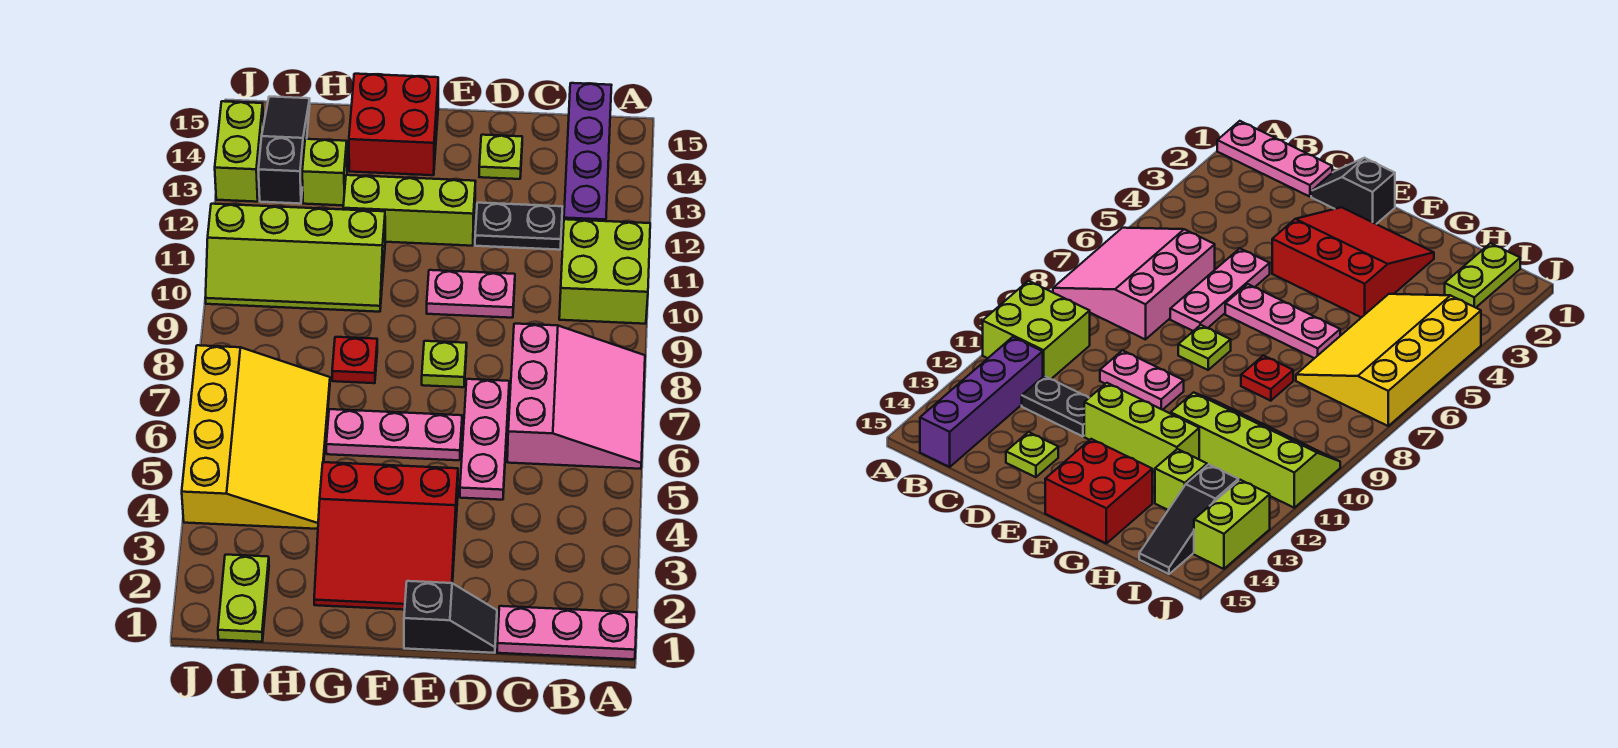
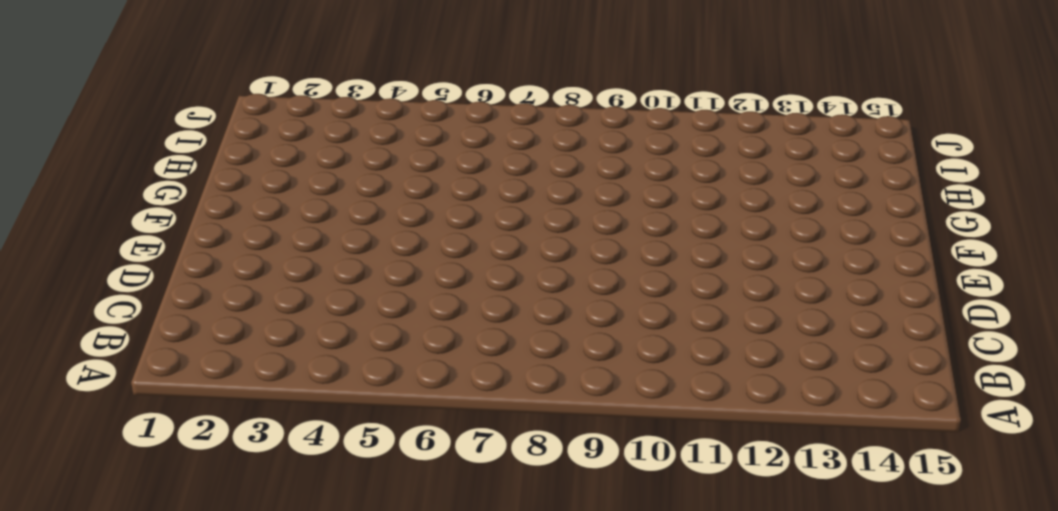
none -> pink 1x3 plate [497,606,637,659]
none -> pink 3x3 slope [507,324,645,469]
none -> lime 2x2 brick [559,219,650,324]

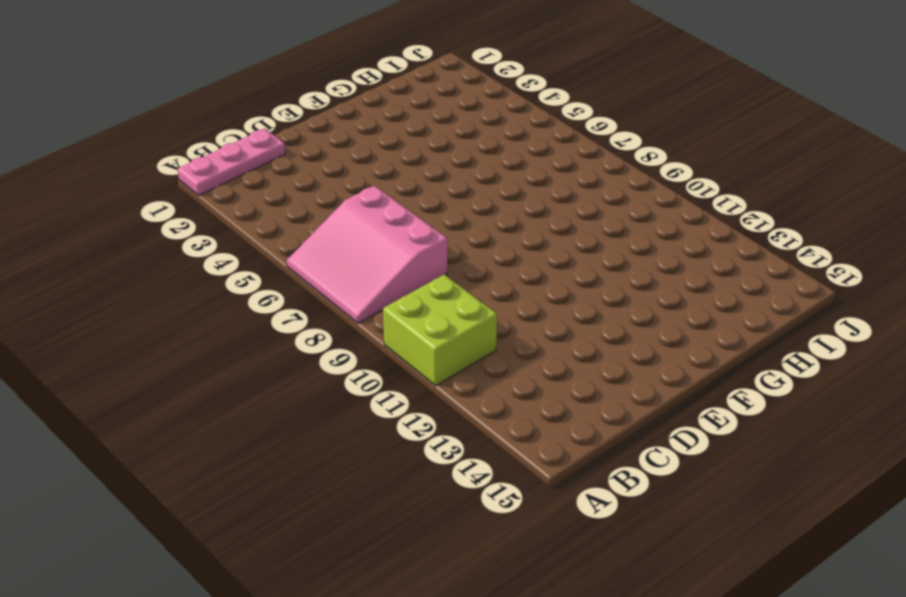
none -> purple 1x4 brick [564,83,612,221]
none -> black 1x2 plate [475,203,562,250]
none -> black 1x2 slope [404,581,497,653]

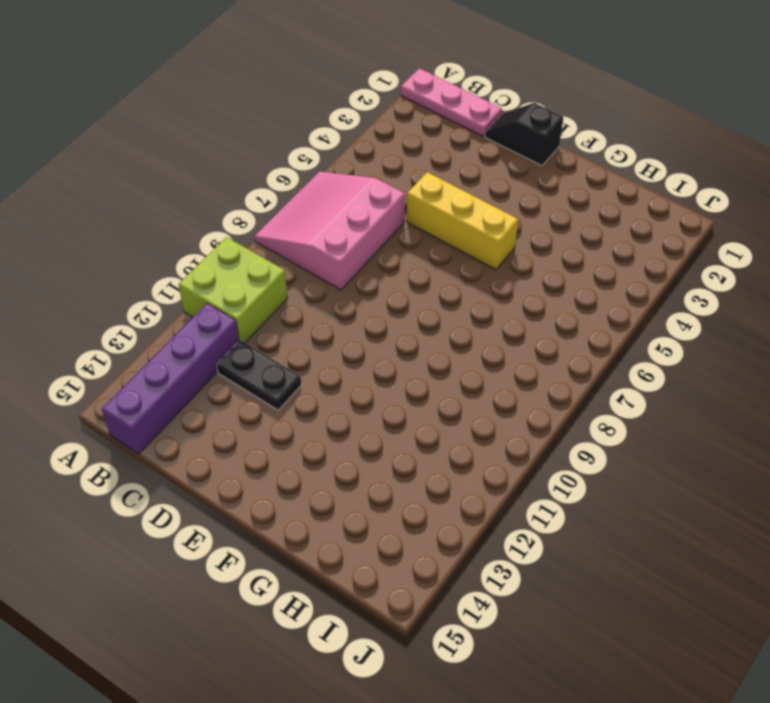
yellow 1x3 brick [407,172,518,269] -> pink 1x3 plate [460,379,509,500]
none -> pink 1x2 plate [427,270,515,318]
none -> lime 1x1 plate [479,135,522,179]
none -> red 3x3 slope [314,462,458,610]

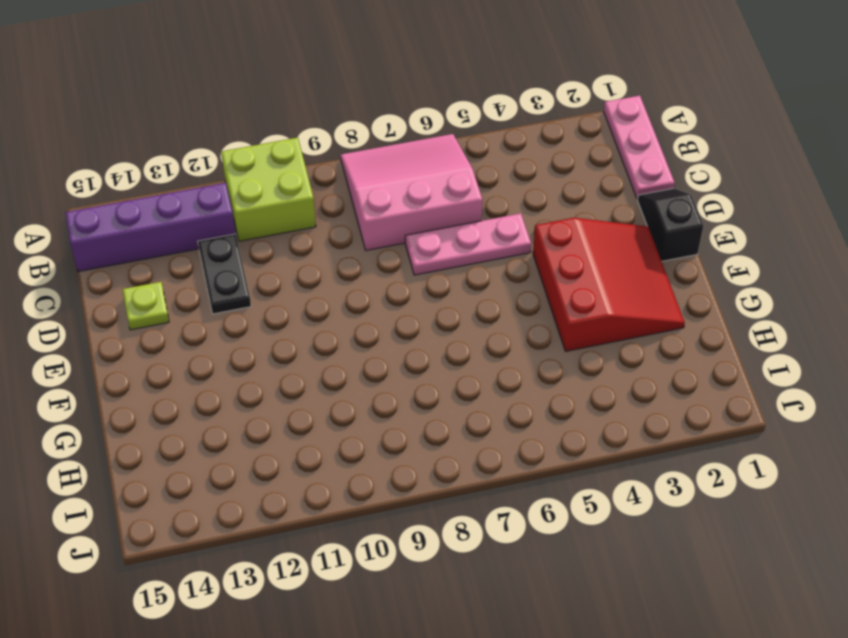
none -> pink 1x2 plate [427,270,515,318]
none -> pink 1x3 plate [326,409,462,460]
none -> lime 1x1 plate [422,341,467,387]

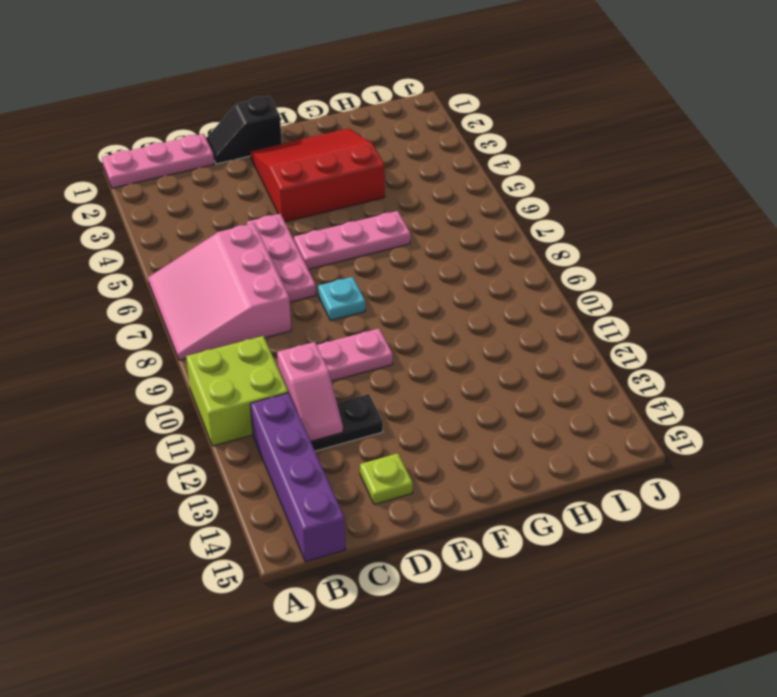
pink 1x2 slope [277,342,343,441] -> none
cyan 1x1 plate [318,277,365,321] -> lime 1x1 plate [422,341,467,387]
none -> lime 1x3 brick [343,175,476,246]
none -> red 2x2 brick [349,74,438,175]
none -> red 1x1 plate [332,337,377,383]

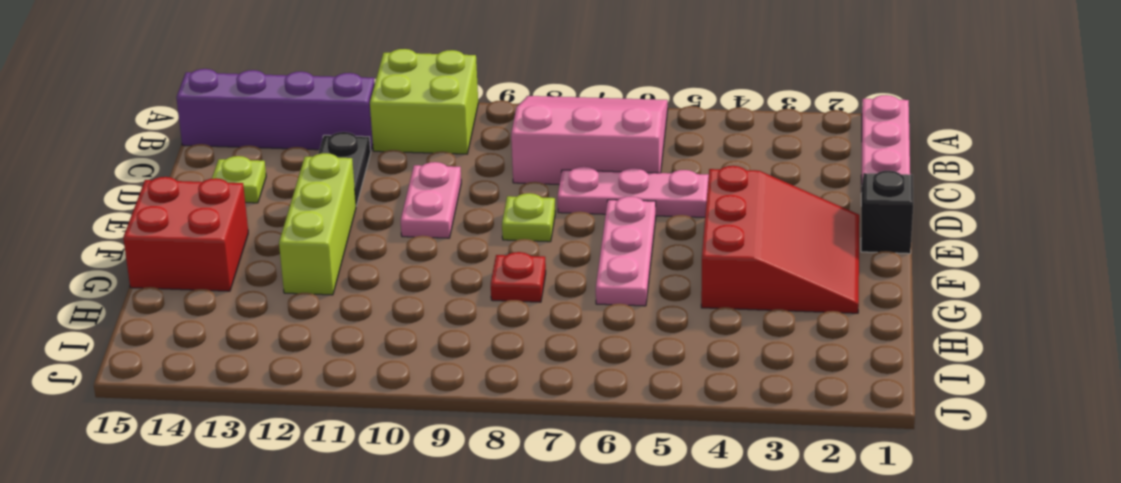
none -> lime 2x4 slope [205,204,385,312]
none -> yellow 3x4 slope [182,345,330,529]
none -> lime 1x1 brick [302,139,347,205]

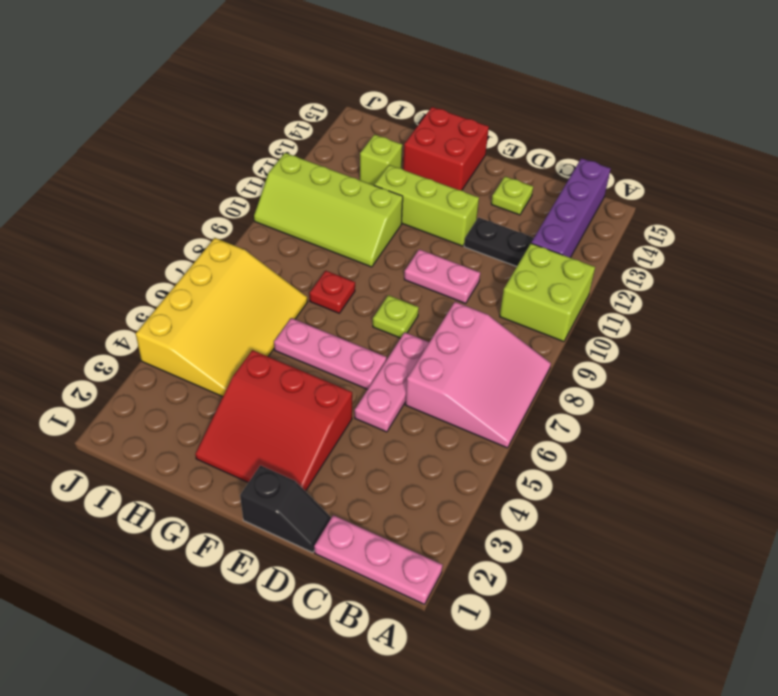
none -> lime 1x2 plate [218,555,269,642]
none -> black 1x3 slope [258,97,310,204]
none -> lime 1x2 brick [215,101,264,202]

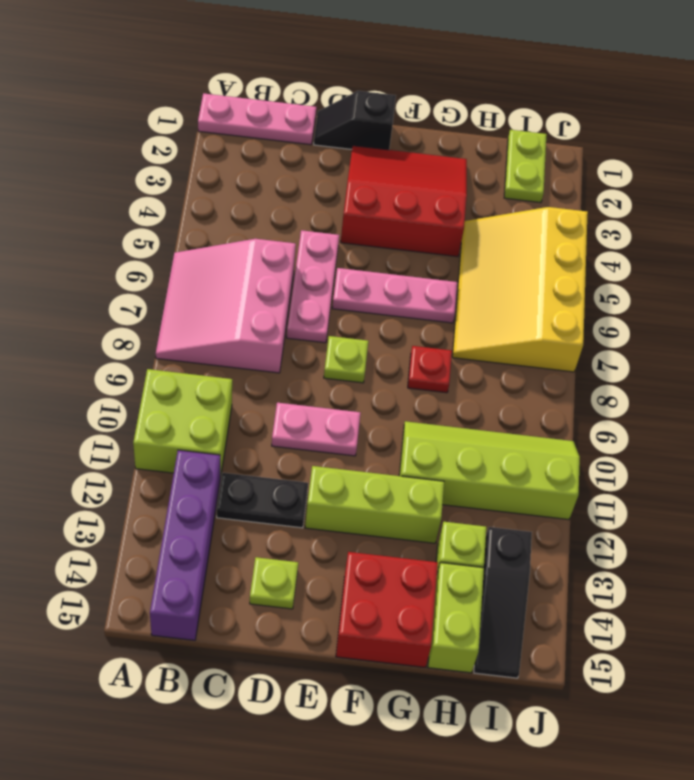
lime 1x2 brick [428,563,484,673] -> lime 1x2 brick moved to [215,101,264,202]

